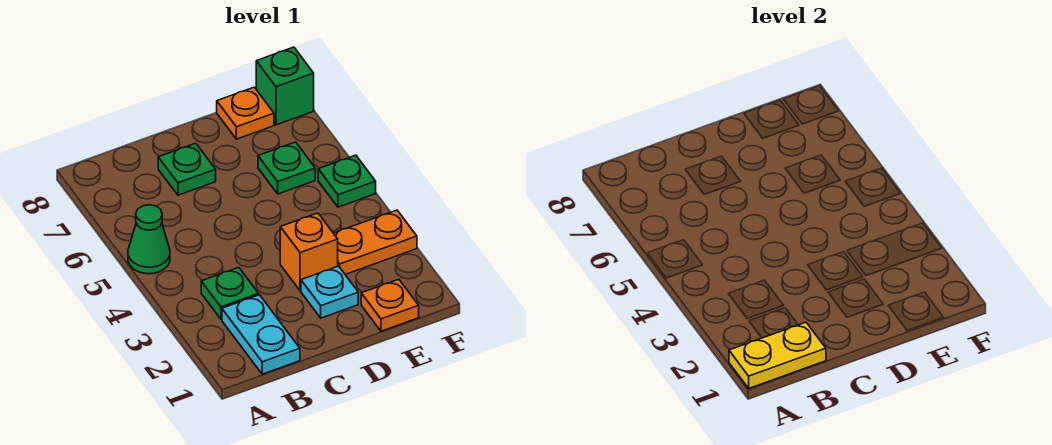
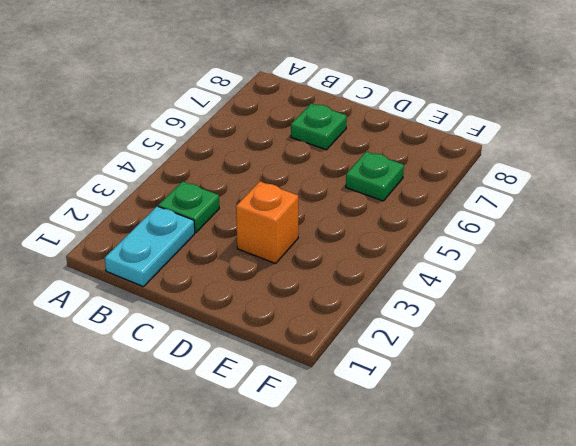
none -> green 1x1 cone [128,205,170,274]
none -> cyan 1x1 plate [301,266,358,318]
none -> orange 1x1 plate [361,279,419,331]

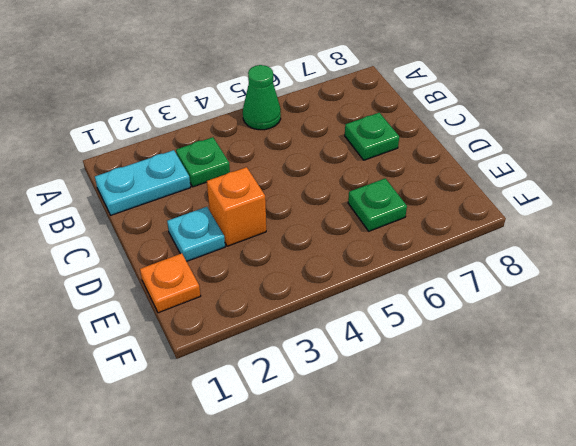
none -> orange 1x2 plate [334,210,417,274]
none -> orange 1x1 plate [217,87,274,139]
none -> green 1x1 plate [318,155,376,207]

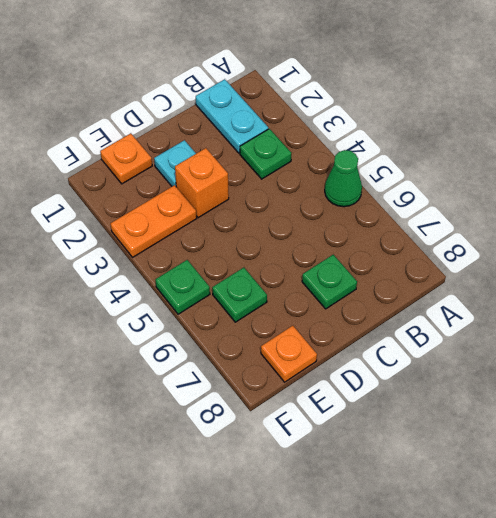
none -> green 1x1 brick [256,47,314,125]
none -> yellow 1x2 plate [729,322,826,388]

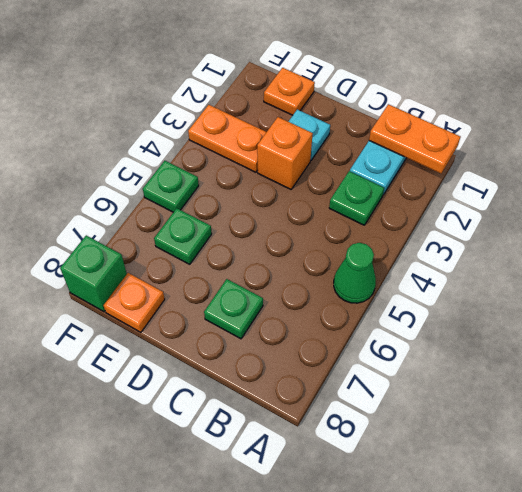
orange 1x2 plate [369,104,460,173] -> yellow 1x2 plate [729,322,826,388]

